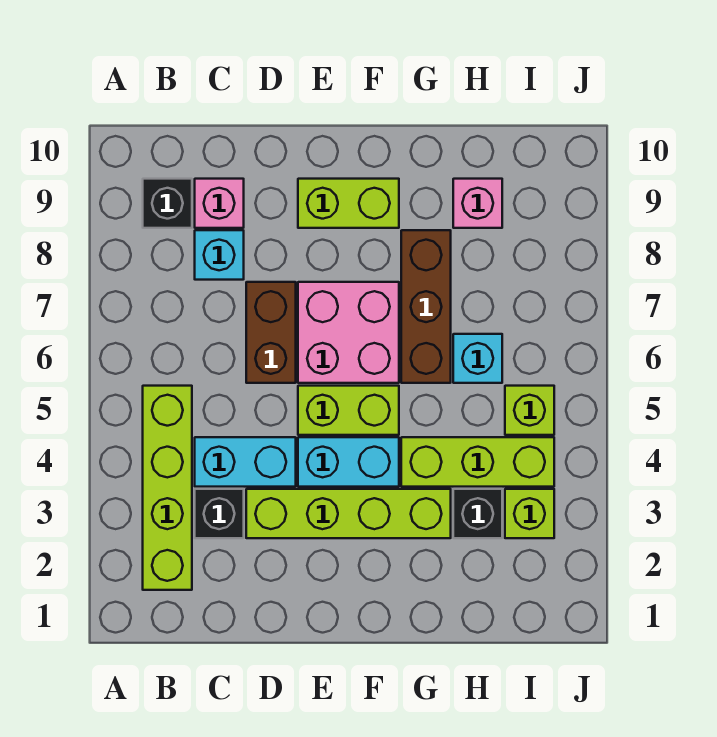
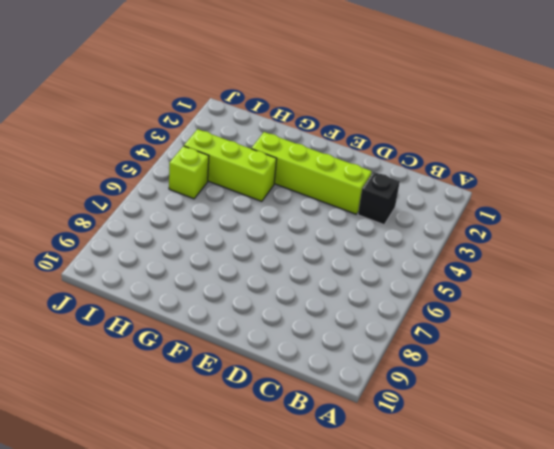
none -> lime 1x4 brick [143,386,192,590]
none -> black 1x1 brick [143,179,192,228]
none -> cyan 1x2 brick [195,437,296,487]

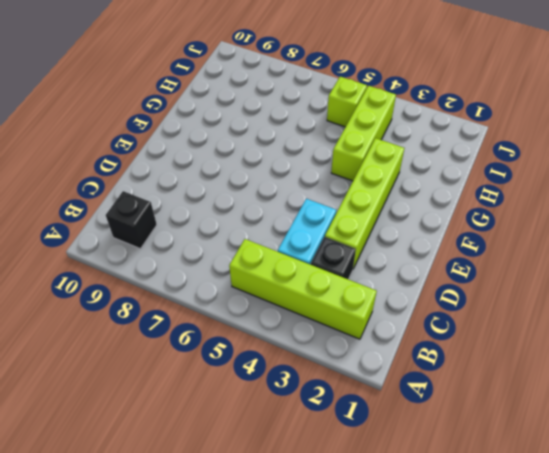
none -> cyan 1x1 brick [195,230,244,280]
none -> pink 1x1 brick [195,179,244,228]
none -> brown 1x2 brick [246,282,296,383]

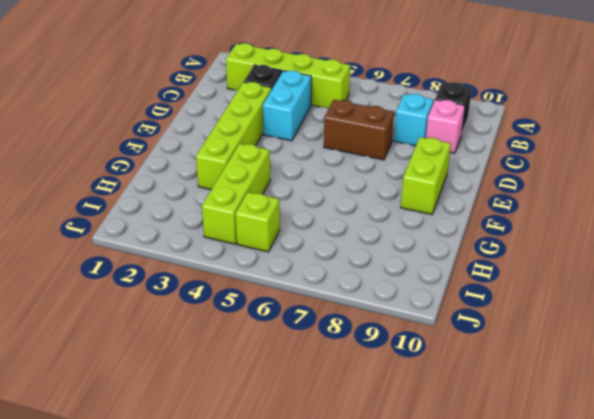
none -> cyan 1x2 brick [298,437,399,487]
none -> lime 1x2 brick [298,386,399,435]
none -> pink 2x2 brick [298,282,399,383]

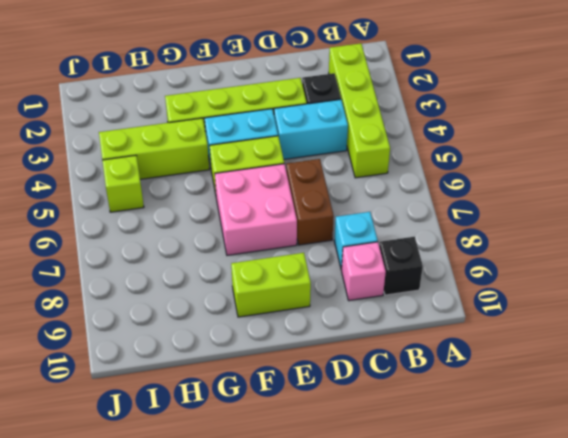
none -> brown 1x3 brick [401,230,451,383]
none -> black 1x1 brick [453,489,502,538]
none -> cyan 1x1 brick [453,334,502,383]

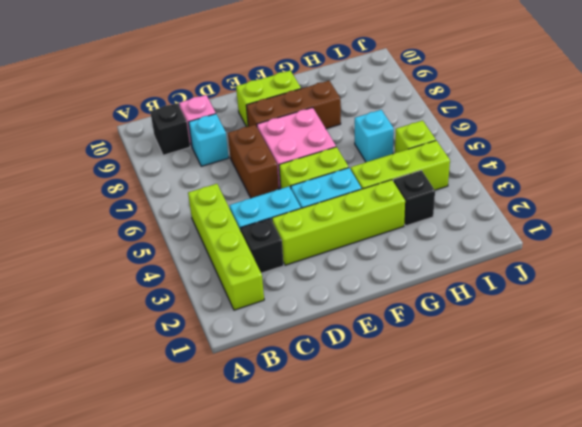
brown 1x3 brick [246,81,341,129] -> brown 1x3 brick turned to [401,230,451,383]
none -> pink 1x1 brick [453,179,502,228]
none -> lime 1x1 brick [505,489,554,538]

